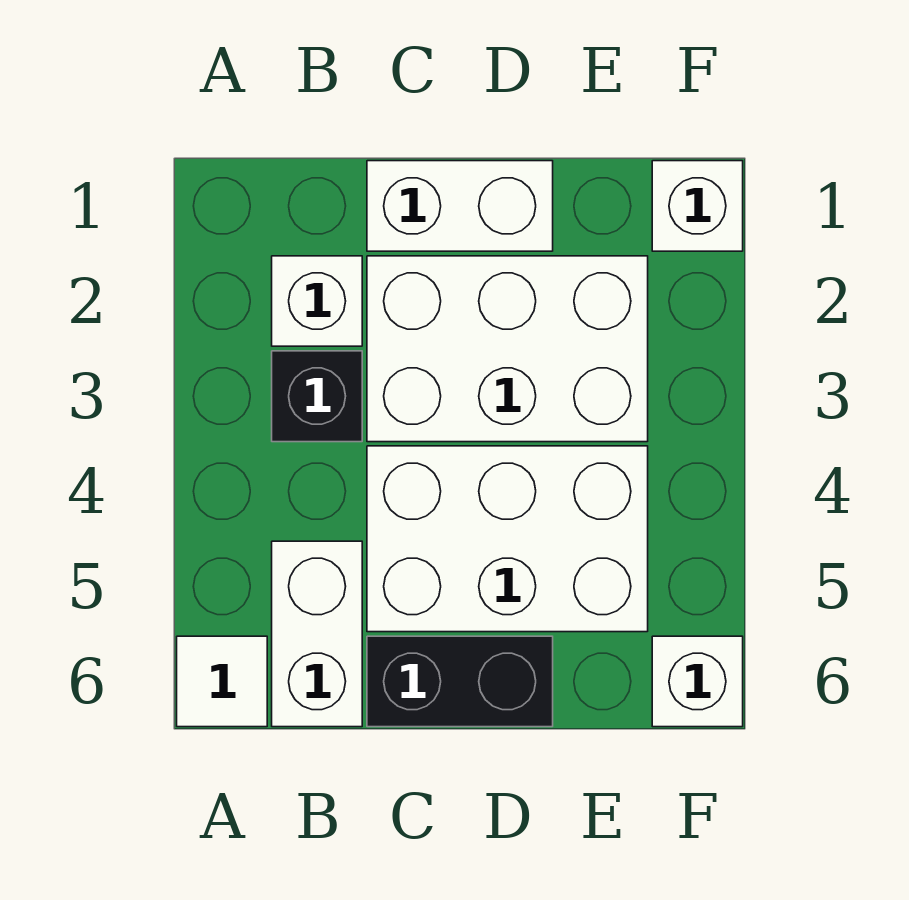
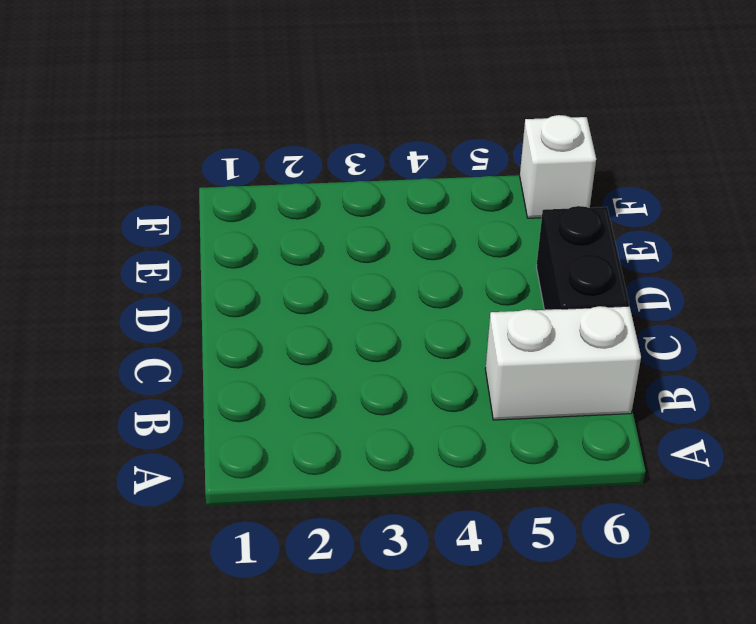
none -> white 1x1 tile [177,636,267,727]
none -> white 1x1 brick [272,256,362,346]

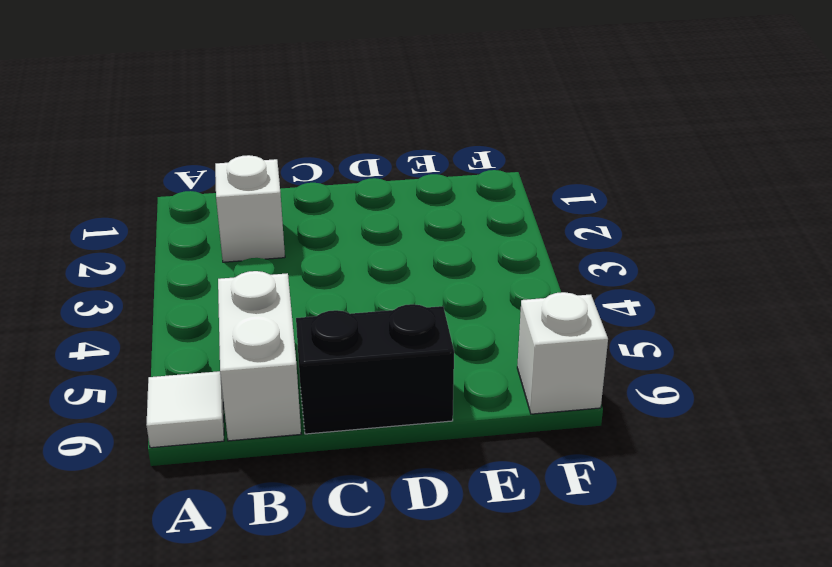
none -> black 1x1 brick [272,351,362,442]
none -> white 1x2 brick [367,161,553,251]

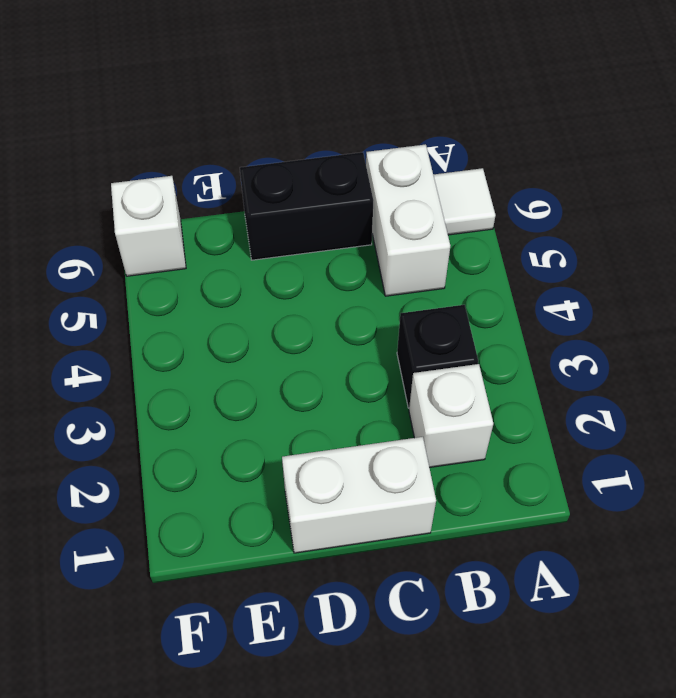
none -> white 2x3 brick [367,256,648,442]
none -> white 2x3 brick [367,446,648,632]

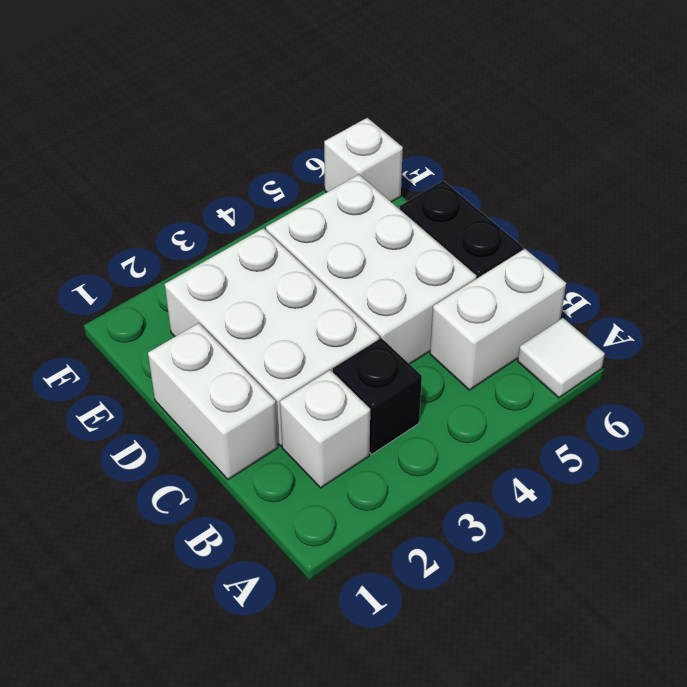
none -> white 1x1 brick [652,161,743,251]

